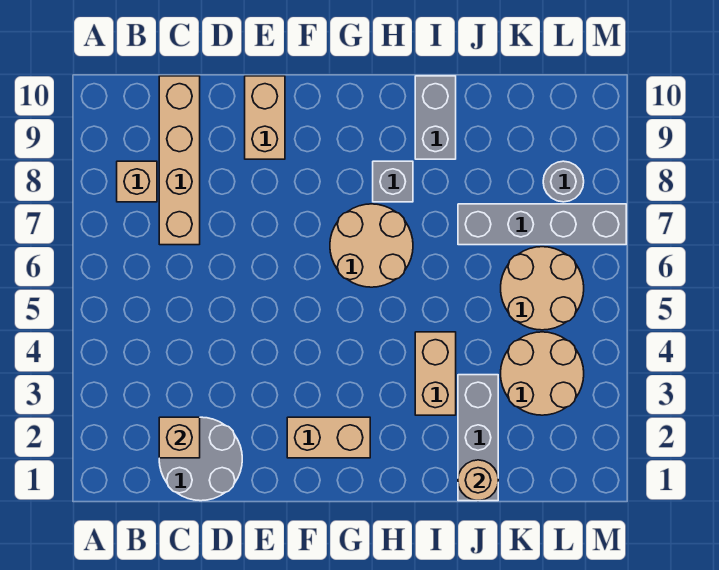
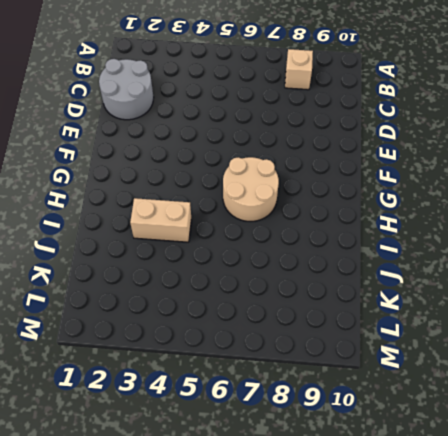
none -> tan 1x4 brick [159,76,200,245]
none -> tan 1x2 brick [245,76,285,159]
none -> tan 1x2 brick [287,417,370,458]

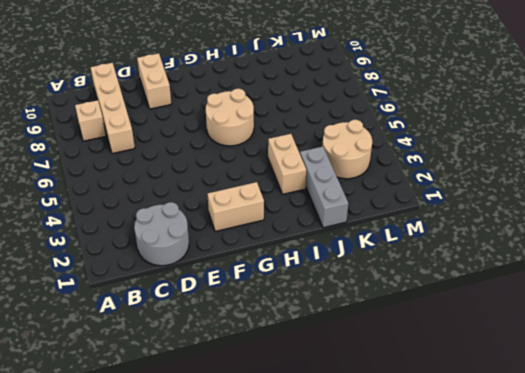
none -> grey 1x1 brick [373,161,413,202]
none -> grey 1x2 brick [415,76,456,159]
none -> grey 1x4 brick [458,204,626,245]

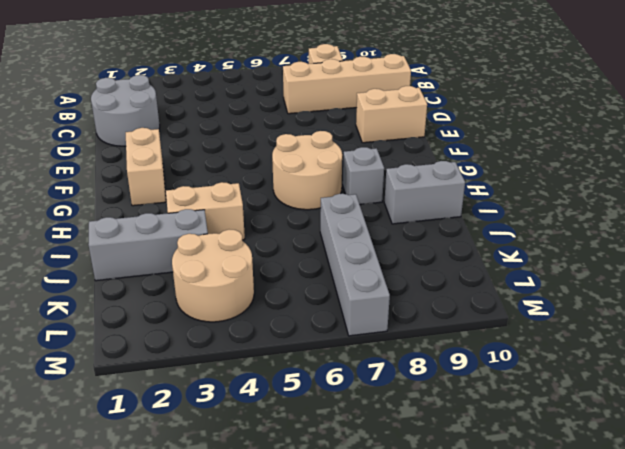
none -> tan 2x2 round brick [501,247,584,330]
none -> grey 1x1 round brick [543,161,584,202]
none -> tan 1x1 brick [159,417,200,458]

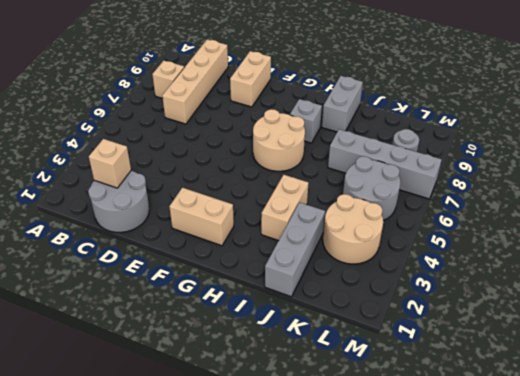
grey 2x2 round brick [343,156,400,220] -> tan 2x2 round brick [501,247,584,330]
none -> tan 1x1 round brick [458,460,498,501]

